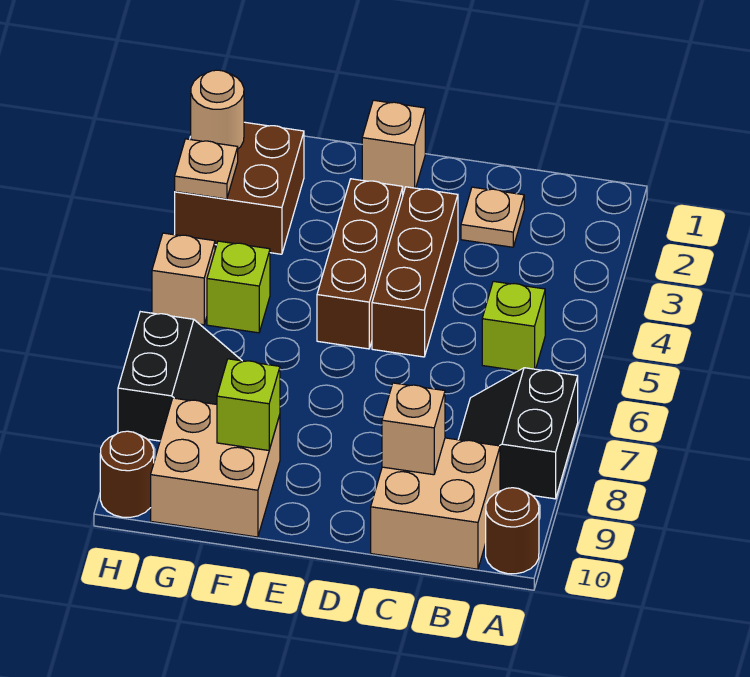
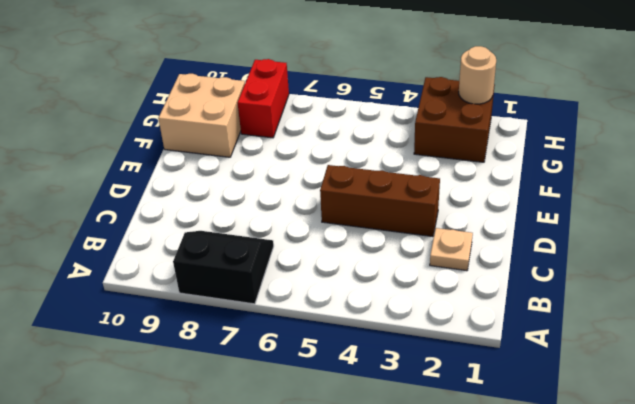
red 1x2 brick [238,59,289,138] -> black 2x2 slope [118,312,242,441]
none -> brown 1x1 round brick [486,488,539,574]
none -> lime 1x1 brick [482,281,545,371]
none -> tan 2x2 brick [371,438,500,569]

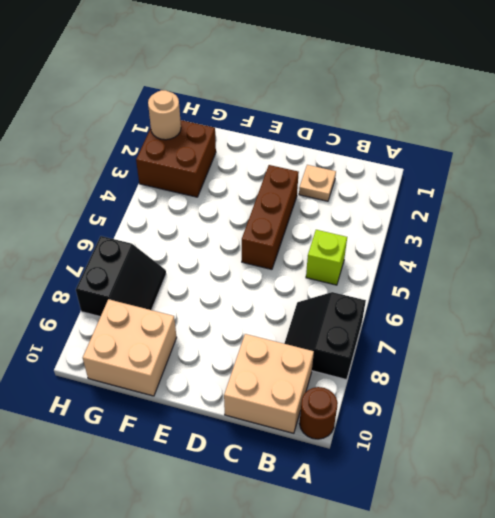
none -> tan 1x1 brick [362,100,425,190]
none -> brown 1x3 brick [317,179,403,349]
none -> lime 1x1 brick [207,241,270,333]

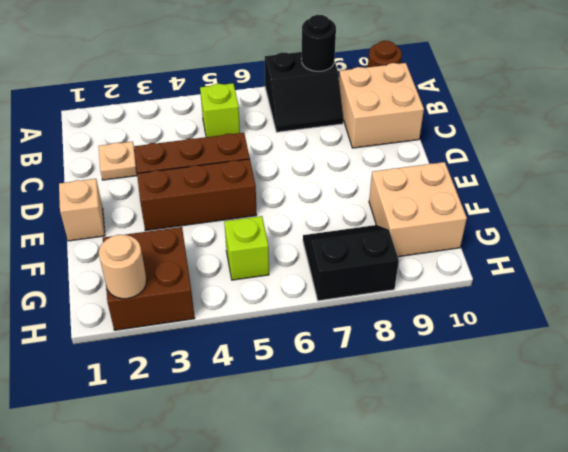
black 1x1 round brick [301,15,336,71] -> none
none -> tan 1x1 brick [152,233,215,325]
none -> brown 1x1 round brick [100,431,154,517]
none -> tan 1x1 brick [382,383,445,475]

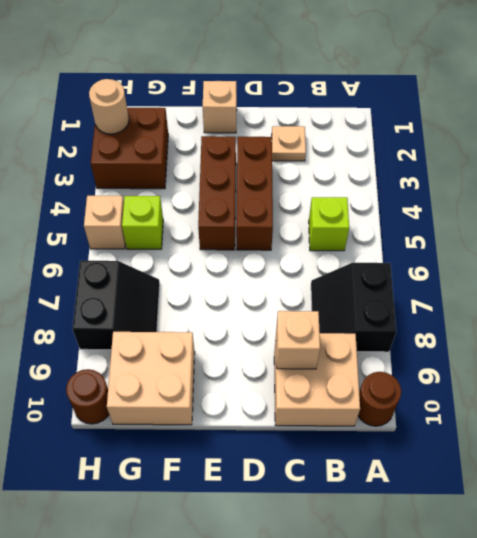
none -> lime 1x1 brick [217,359,280,450]
none -> tan 1x1 plate [175,139,238,199]

